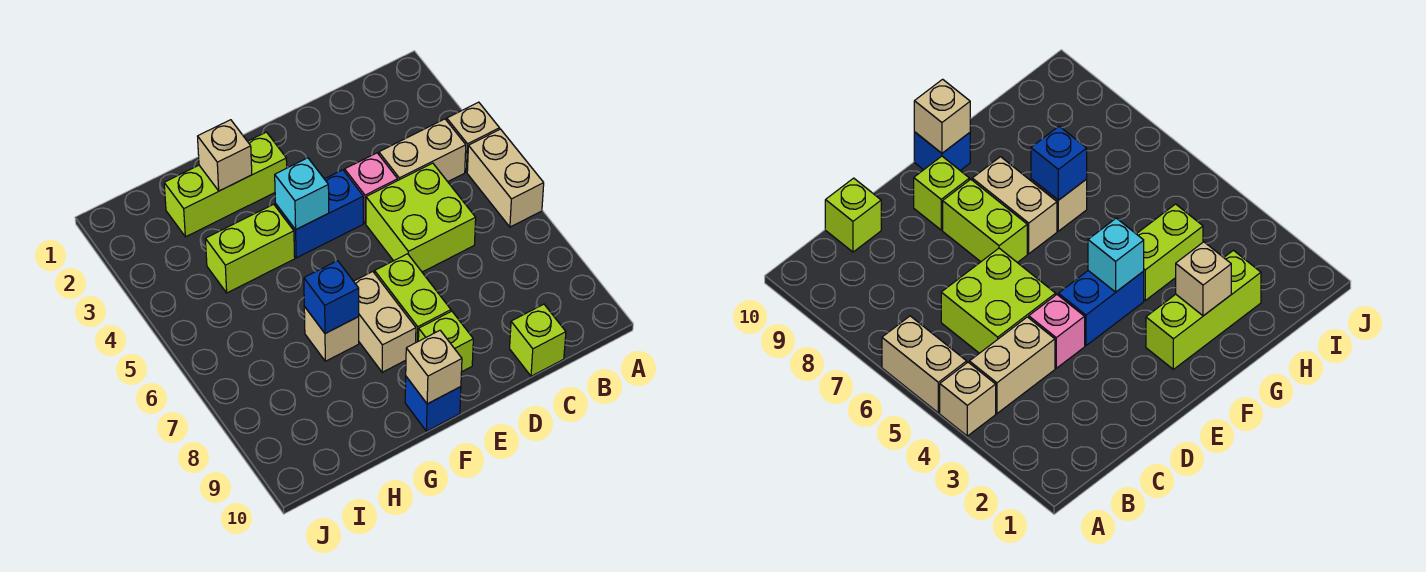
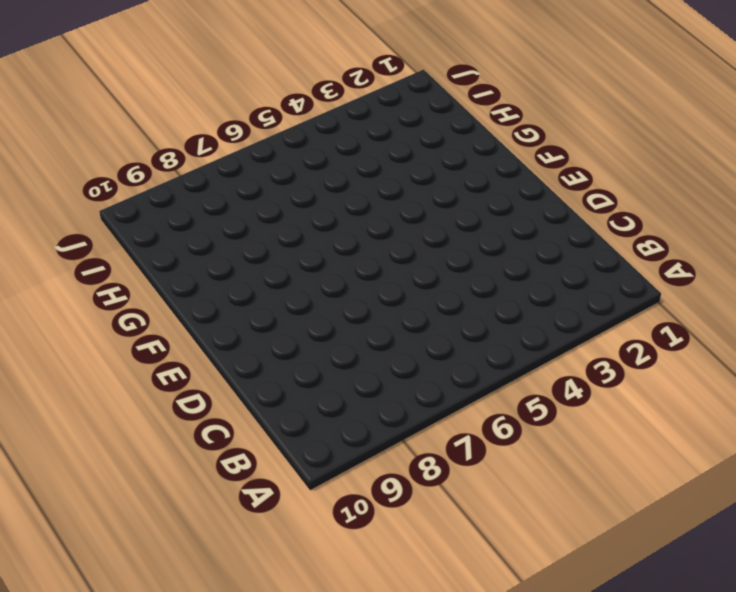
none -> tan 1x1 brick [447,102,500,172]
none -> tan 1x2 brick [467,129,544,227]
none -> tan 1x2 brick [379,119,466,182]

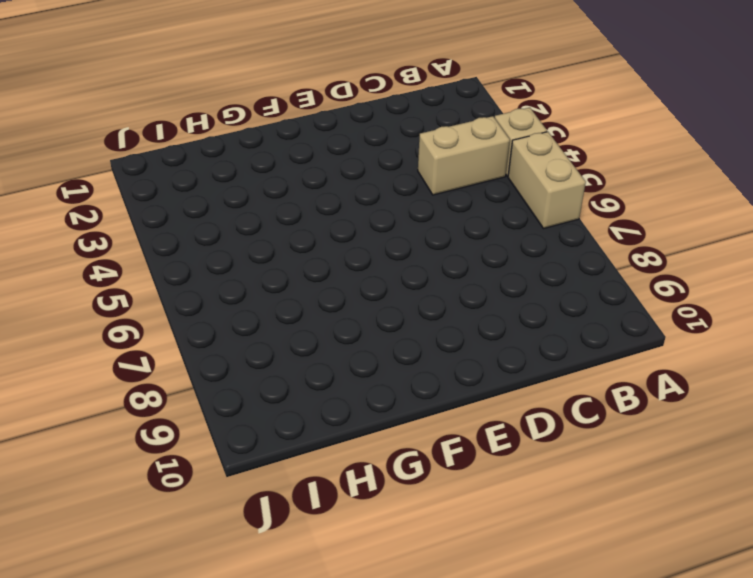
none -> lime 2x2 brick [366,163,476,272]
none -> lime 1x1 brick [510,304,566,376]
none -> pink 1x1 brick [345,153,398,223]

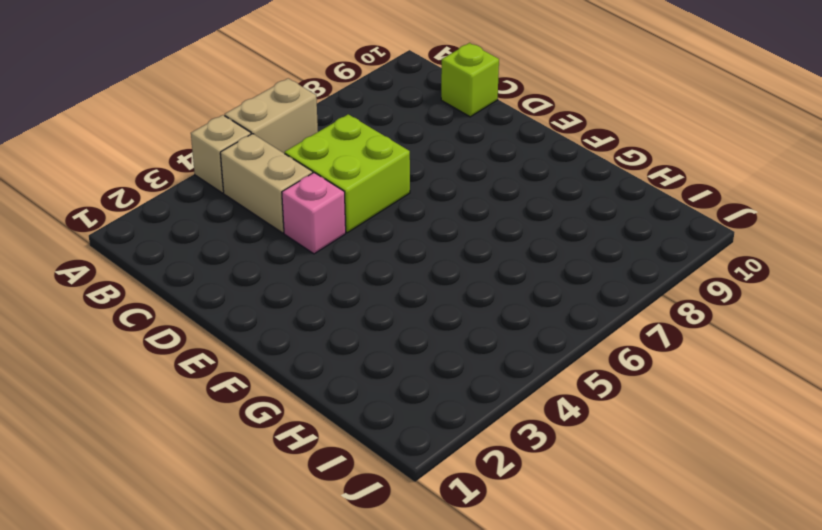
none -> blue 1x2 brick [275,170,363,258]
none -> lime 1x2 brick [375,254,451,342]
none -> lime 1x1 brick [418,311,473,371]

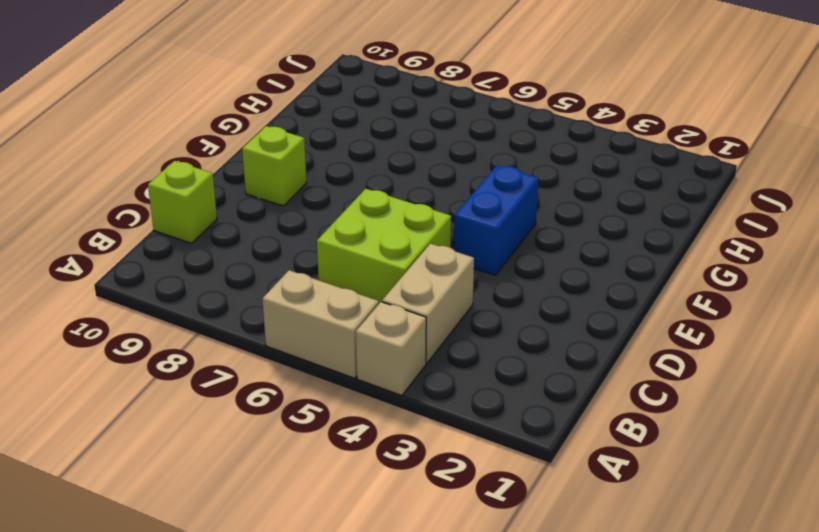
none -> pink 1x1 brick [345,153,398,223]
none -> lime 1x2 brick [375,254,451,342]
none -> lime 1x3 brick [164,132,287,237]

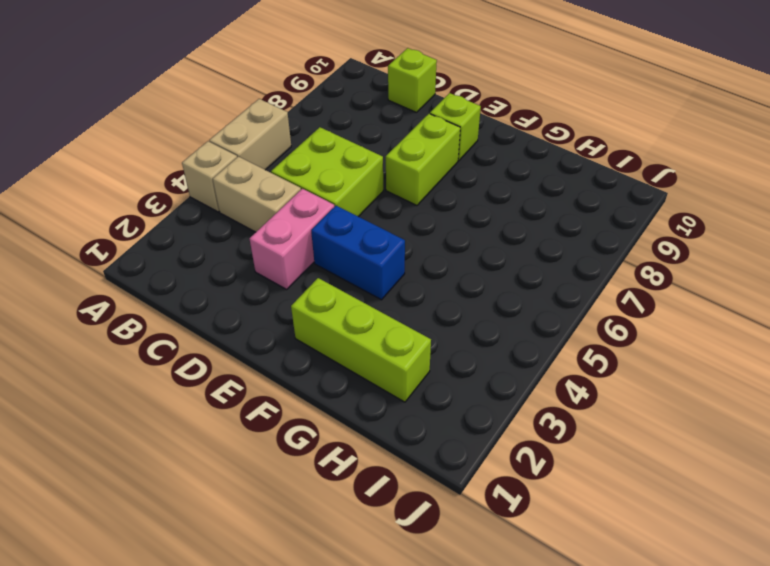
pink 1x2 brick [250,189,334,289] -> pink 1x1 brick [345,153,398,223]
none -> tan 1x2 brick [354,272,416,372]
none -> blue 1x1 brick [405,377,461,431]
none -> lime 1x2 brick [205,204,295,293]

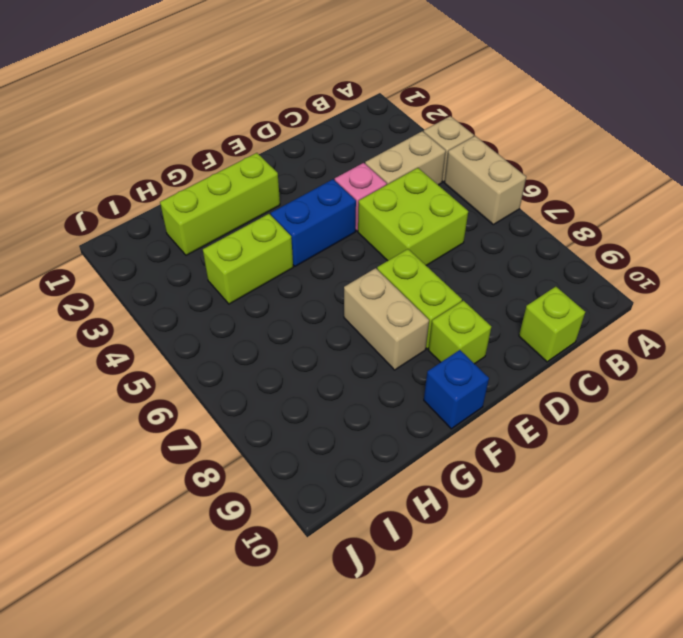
none -> tan 1x1 brick [304,307,359,361]
none -> cyan 1x1 brick [275,158,329,230]
none -> tan 1x1 brick [406,331,462,404]

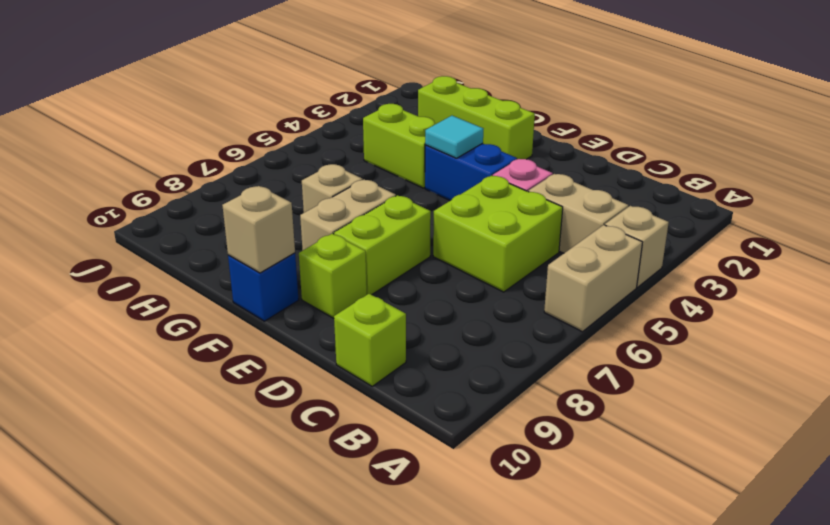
cyan 1x1 tile [425,116,483,158] -> cyan 1x1 brick [275,158,329,230]
none -> tan 1x1 brick [198,120,252,191]
none -> blue 1x1 brick [304,261,359,334]

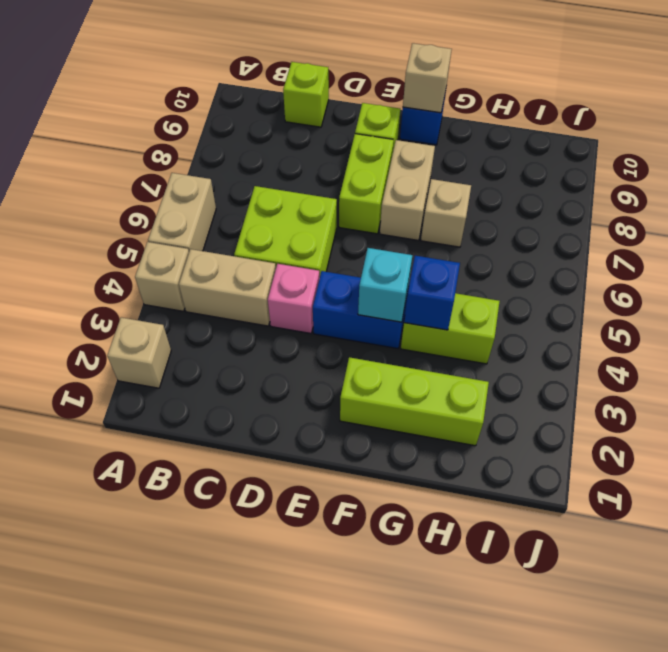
tan 1x1 brick [107,317,171,388] -> tan 1x1 brick moved to [198,120,252,191]
blue 1x1 brick [404,256,460,330] -> blue 1x1 brick moved to [304,261,359,334]

